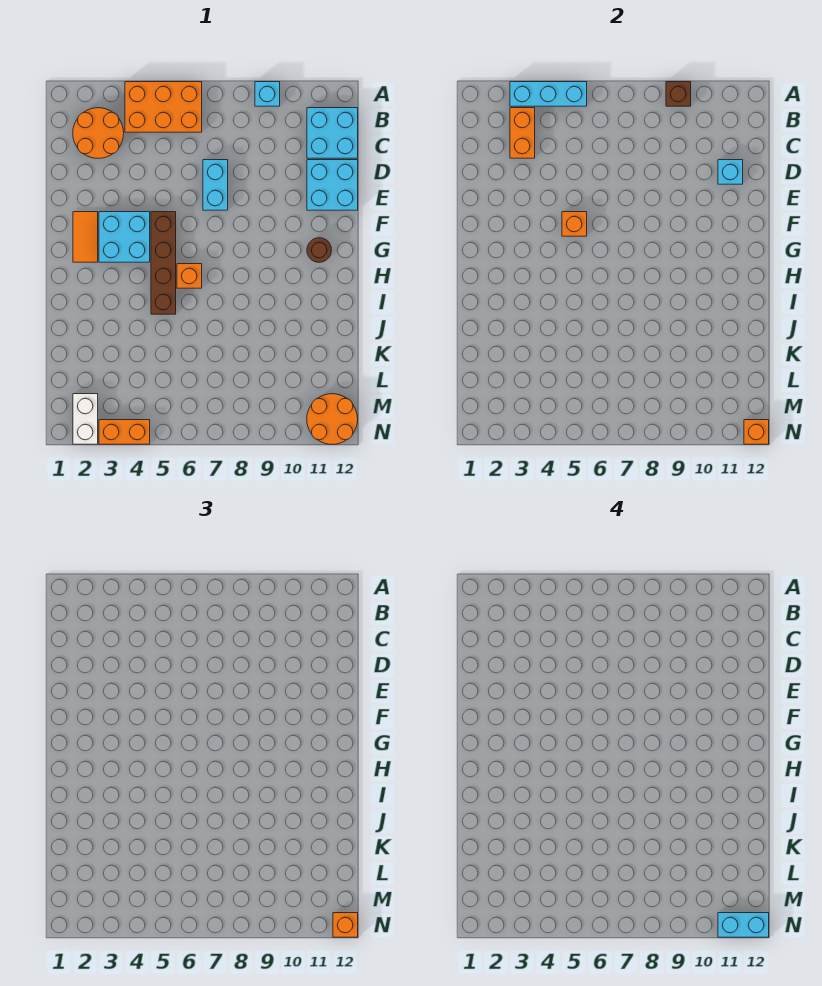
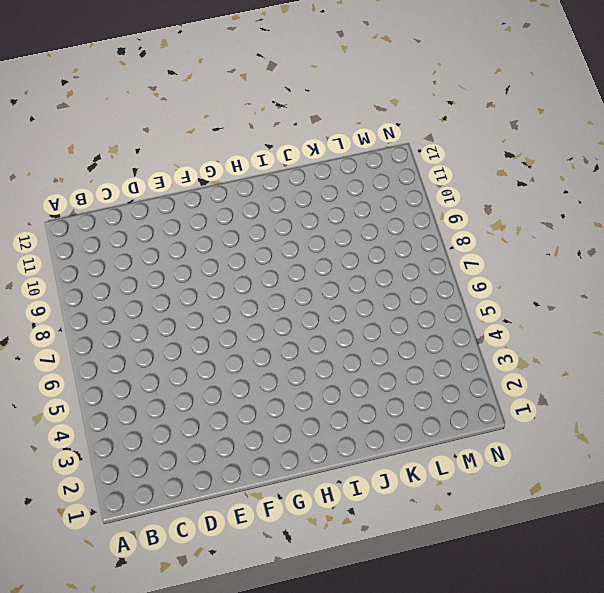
none -> orange 2x3 brick [125,82,202,132]
none -> cyan 1x1 brick [255,82,280,106]
none -> orange 2x2 round brick [73,108,124,158]

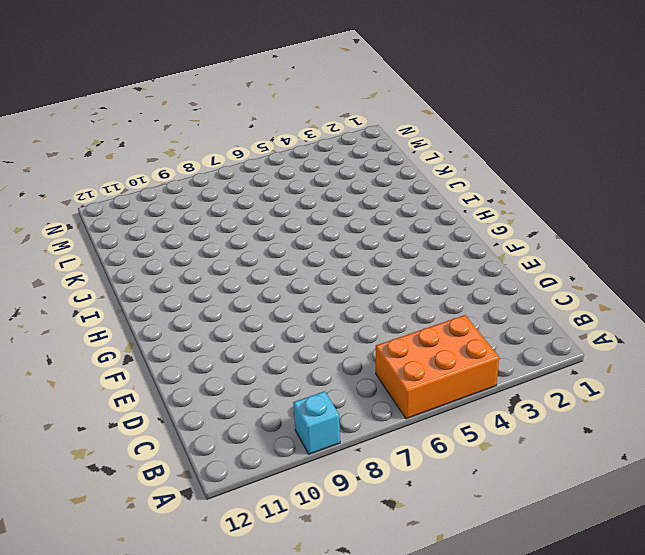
none -> orange 2x2 round brick [73,108,124,158]
none -> cyan 2x2 brick [307,108,358,158]
none -> cyan 1x2 brick [203,160,228,210]

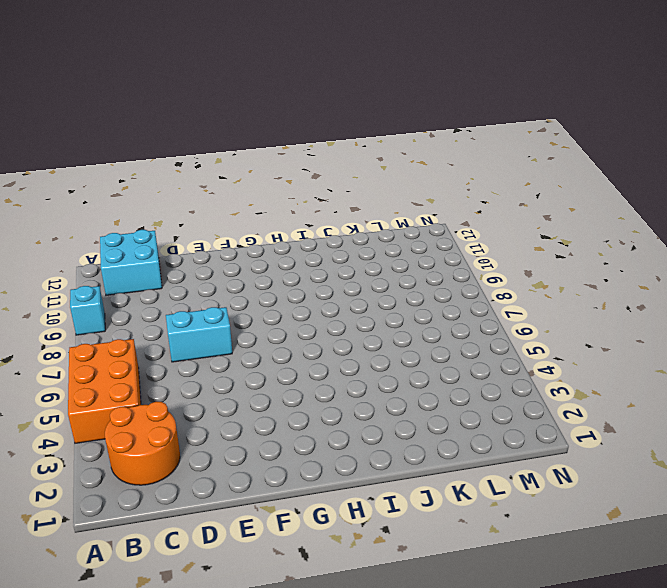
none -> cyan 2x2 brick [307,160,358,210]
none -> orange 1x2 tile [73,212,98,262]
none -> cyan 2x2 brick [99,212,150,262]

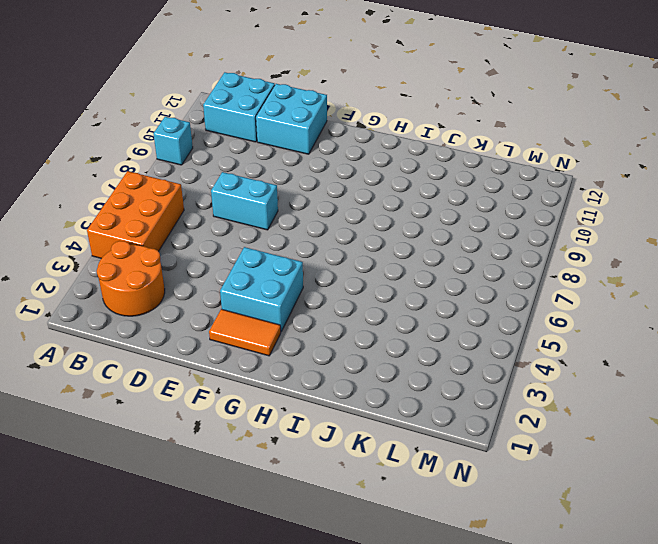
none -> brown 1x4 brick [151,212,176,314]
none -> brown 1x1 round brick [307,238,332,262]
none -> orange 1x1 brick [177,264,202,288]

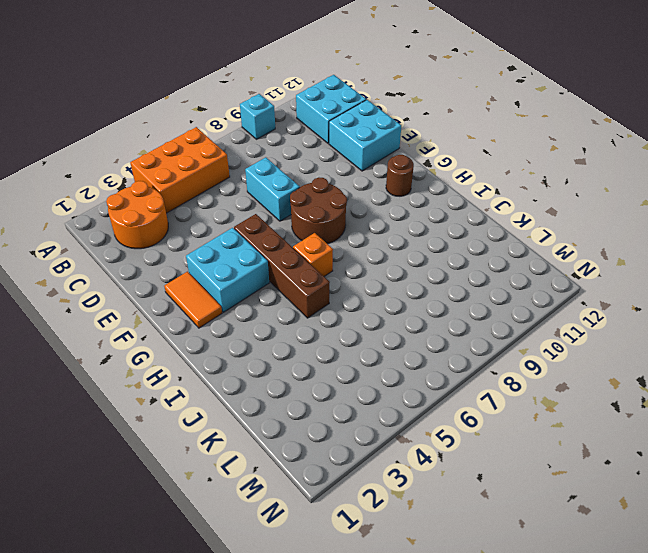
brown 2x2 round brick [290,178,347,244] -> none
none -> white 1x2 brick [73,394,98,444]
none -> orange 2x2 round brick [307,394,358,444]
none -> orange 1x2 brick [99,420,150,444]

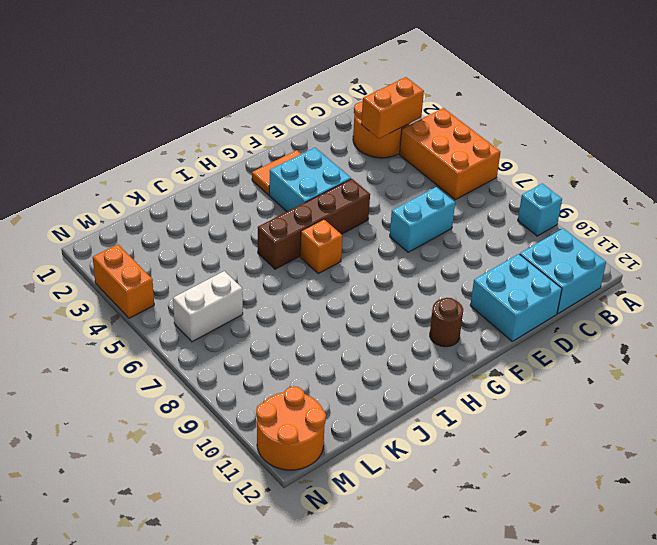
white 1x2 brick [173,271,243,342] -> white 1x2 brick moved to [73,394,98,444]
none -> cyan 1x3 brick [510,82,587,106]
none -> brown 1x1 brick [666,82,691,106]
none -> cyan 1x1 brick [718,160,743,184]

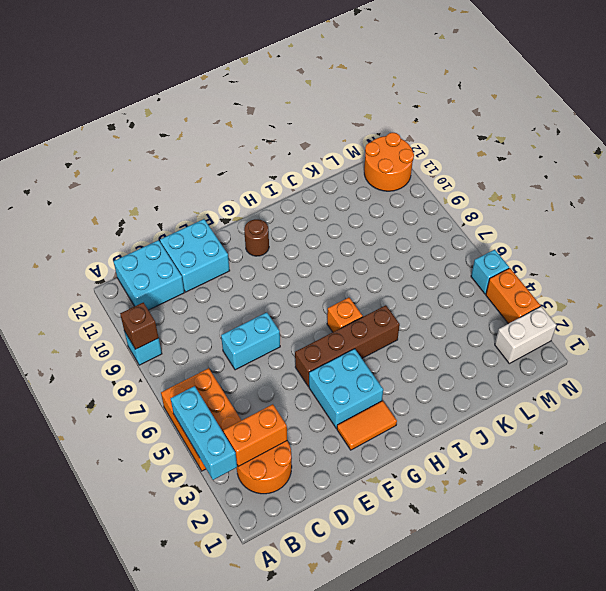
cyan 1x1 brick [471,250,509,294] -> cyan 1x1 brick moved to [718,160,743,184]
none -> orange 1x1 brick [562,212,587,236]
none -> orange 1x1 brick [744,420,769,444]
none -> orange 1x1 brick [333,913,358,937]

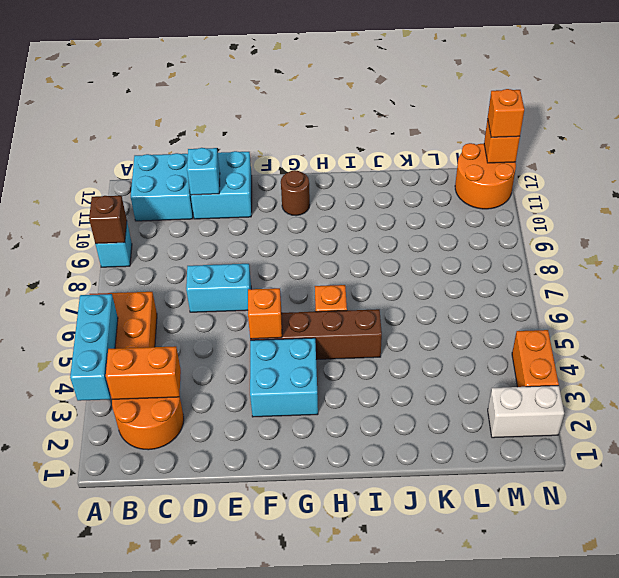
none -> orange 1x2 tile [73,212,98,262]
none -> cyan 1x2 brick [718,913,769,937]

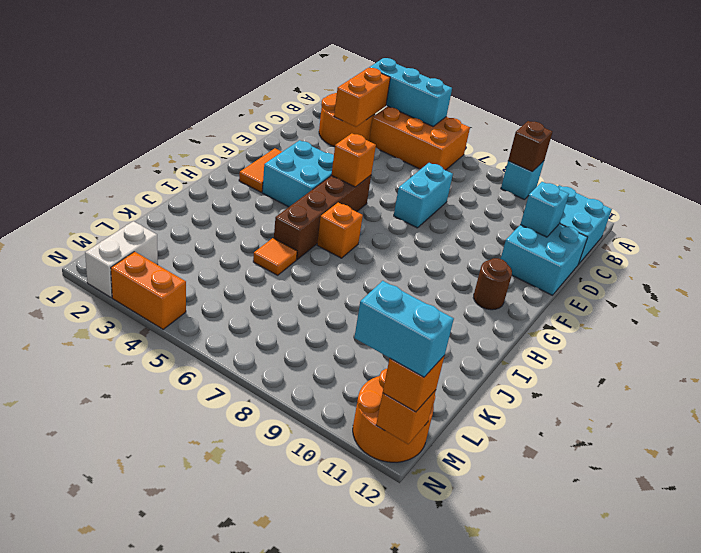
orange 1x1 tile [253,238,297,275] -> none

